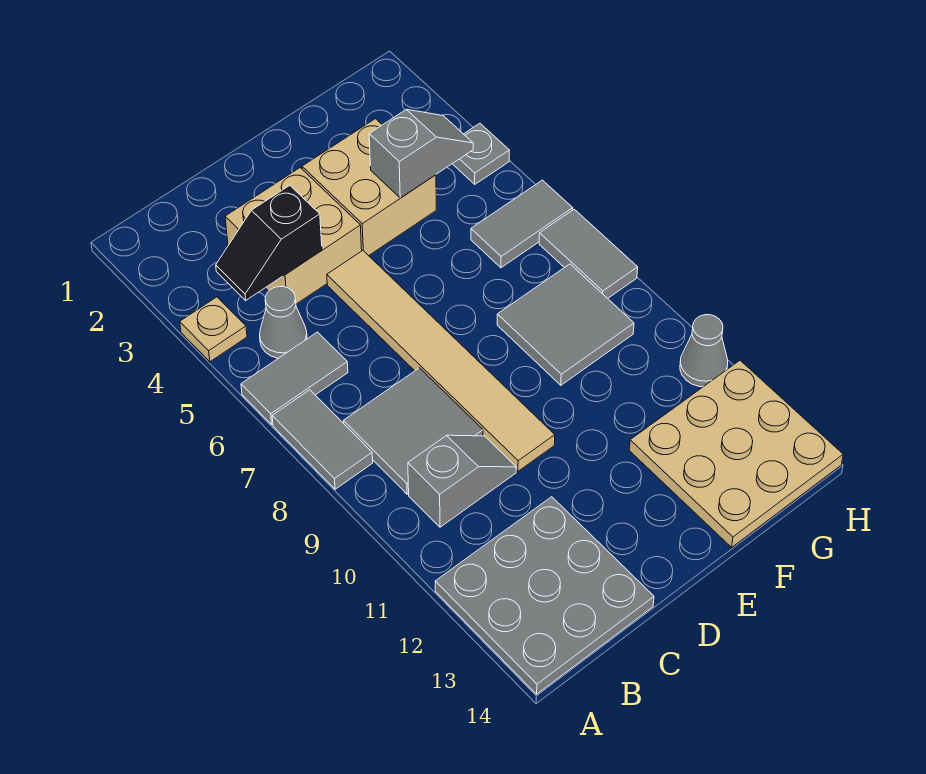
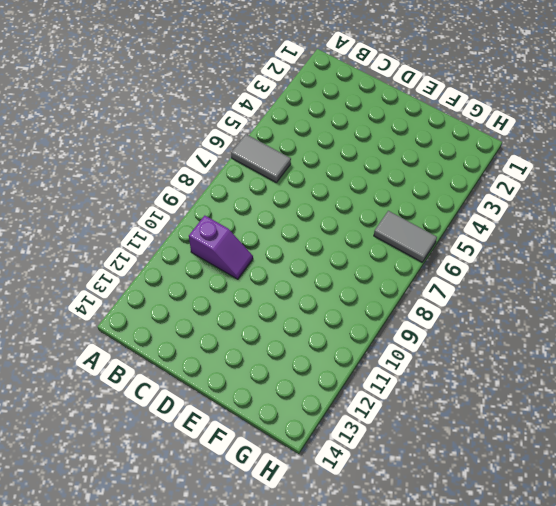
purple 1x2 slope [189,216,253,279] -> grey 1x2 slope [408,435,516,527]
none -> tan 1x1 plate [180,297,247,362]
none -> grey 1x2 tile [272,390,373,489]
none -> grey 3x3 plate [435,497,654,694]

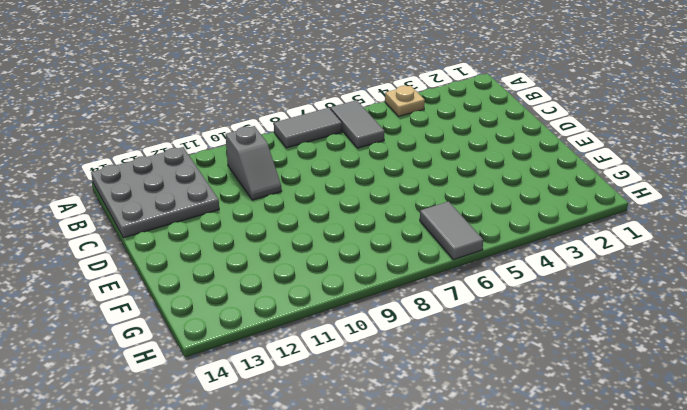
none -> grey 1x1 cone [260,287,307,358]
none -> grey 2x2 tile [344,368,483,494]
none -> tan 2x2 brick [225,168,362,304]

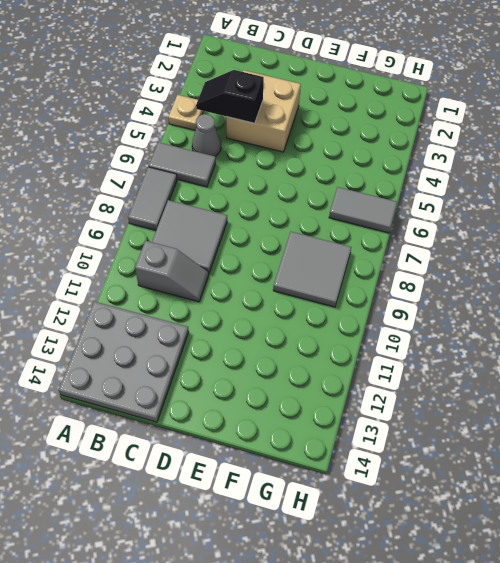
none -> tan 1x6 tile [327,251,555,471]
none -> tan 2x2 brick [302,119,436,256]
none -> tan 3x3 plate [629,361,843,547]

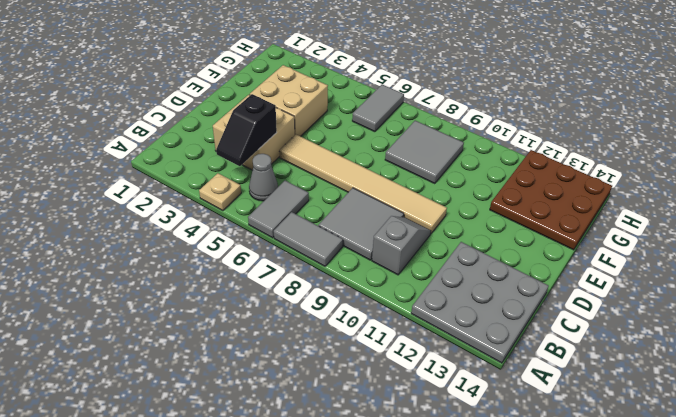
brown 3x3 plate [490,150,612,250] -> tan 3x3 plate [629,361,843,547]
none -> grey 1x1 plate [453,123,509,184]
none -> grey 1x2 tile [539,209,638,298]
none -> grey 1x1 cone [680,315,728,387]

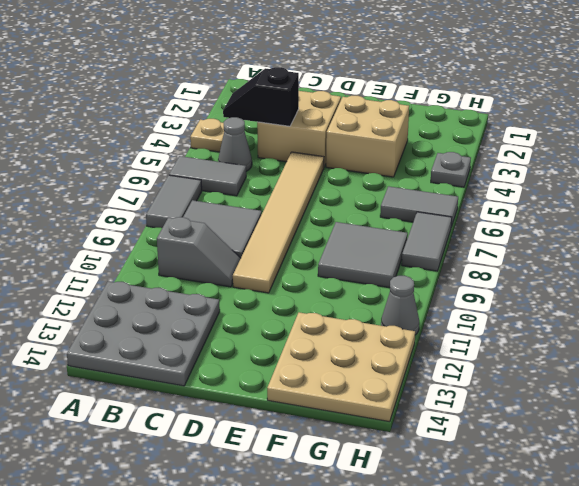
none -> grey 1x2 slope [369,109,473,198]

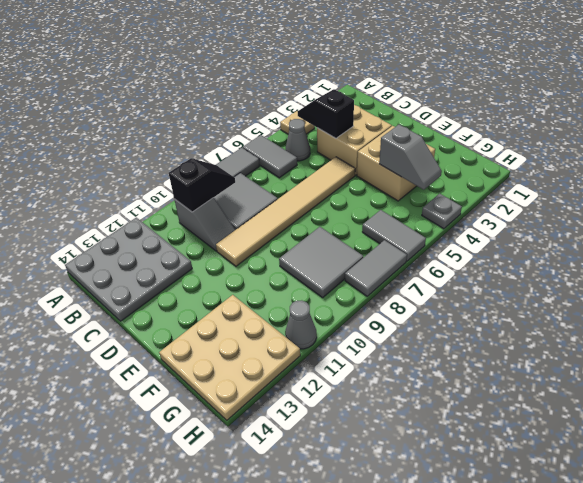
black 1x2 slope [169,158,235,212] -> none

